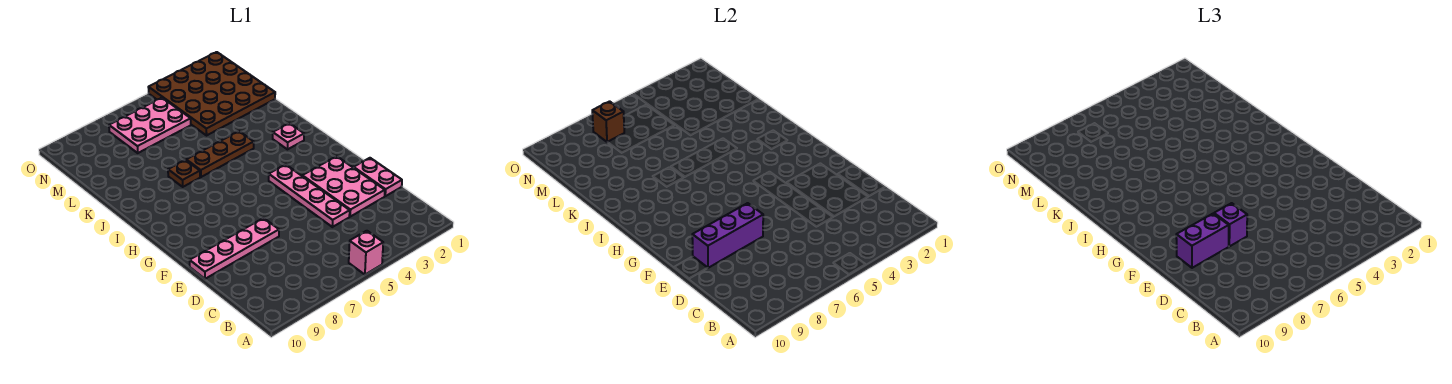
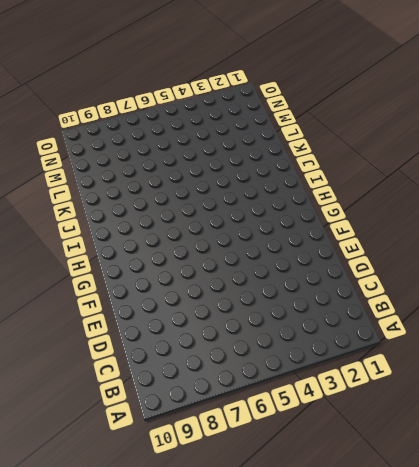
none -> pink 1x1 brick [349,231,383,275]
none -> pink 1x2 plate [354,158,402,196]
none -> pink 2x3 plate [303,156,385,217]

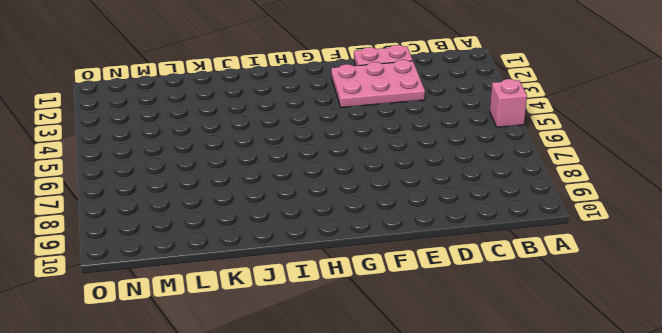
none -> pink 1x4 plate [269,164,350,227]
none -> pink 1x4 plate [190,218,279,279]
none -> pink 1x1 plate [273,123,304,149]

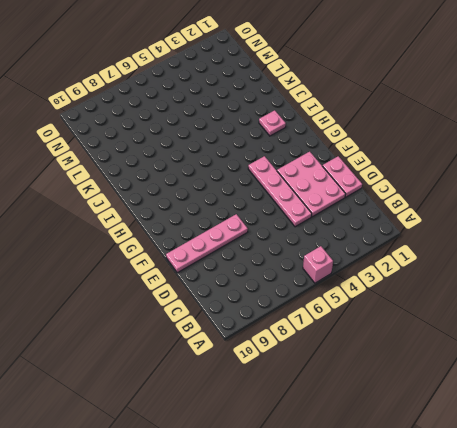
none -> brown 1x3 plate [186,131,254,177]
none -> brown 1x1 plate [168,160,200,187]
none -> brown 4x4 plate [148,52,275,135]

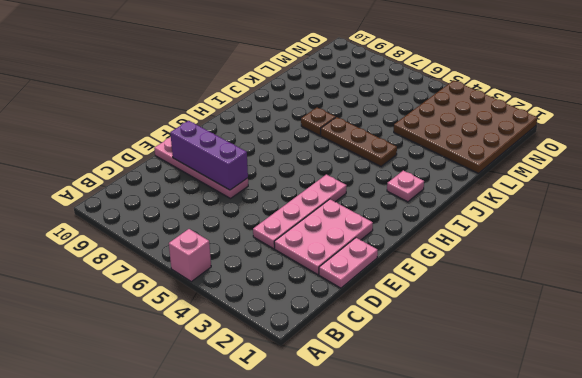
none -> pink 2x3 plate [109,98,191,153]
none -> brown 1x1 brick [592,101,624,142]
none -> purple 1x1 brick [1214,203,1247,246]

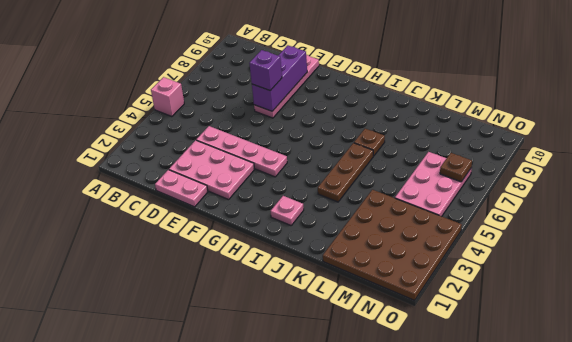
brown 1x1 plate [440,153,472,182] -> brown 1x1 brick [592,101,624,142]
none -> purple 1x2 brick [1176,214,1229,268]

